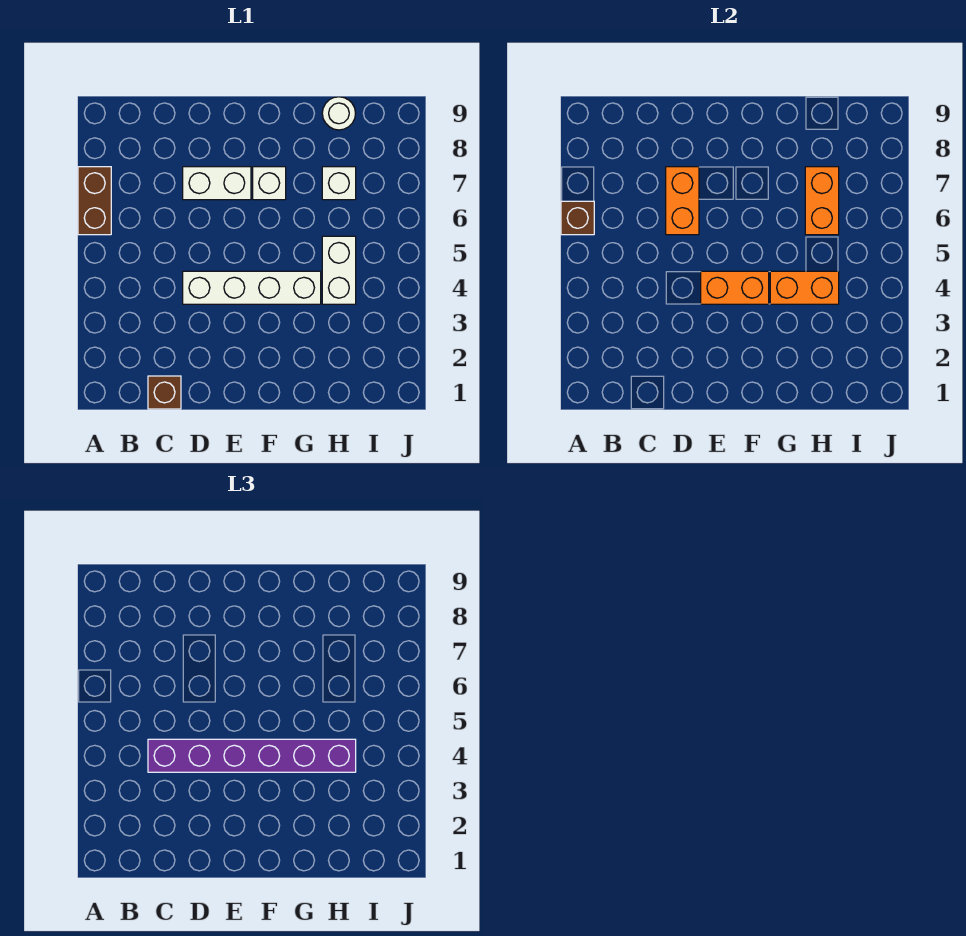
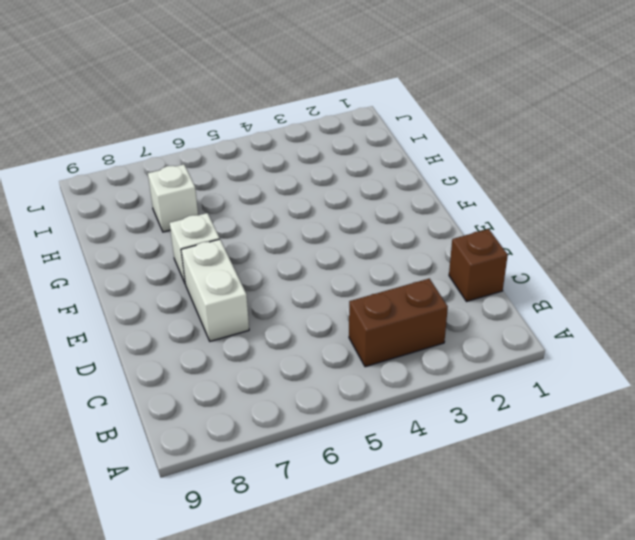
brown 1x2 brick [349,279,448,367] -> brown 1x2 brick moved to [78,167,111,235]
none -> white 1x4 brick [183,271,321,304]
none -> white 1x2 brick [322,236,356,304]
none -> white 1x1 round brick [322,97,356,130]

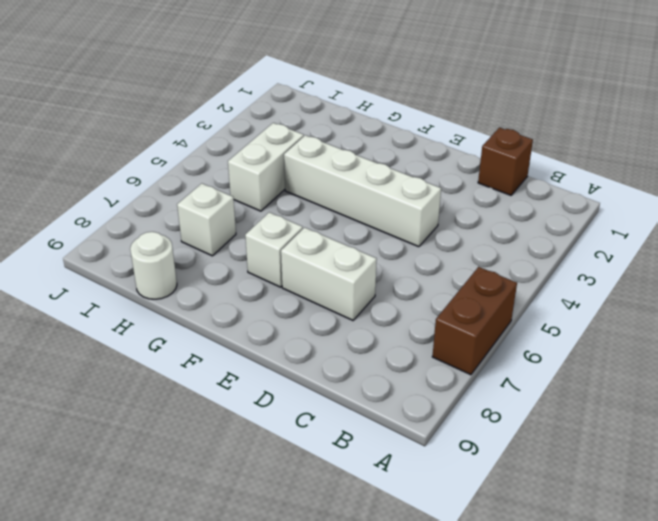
none -> brown 1x1 brick [561,201,594,235]
none -> orange 1x2 brick [666,167,699,235]
none -> orange 1x2 brick [701,271,769,304]

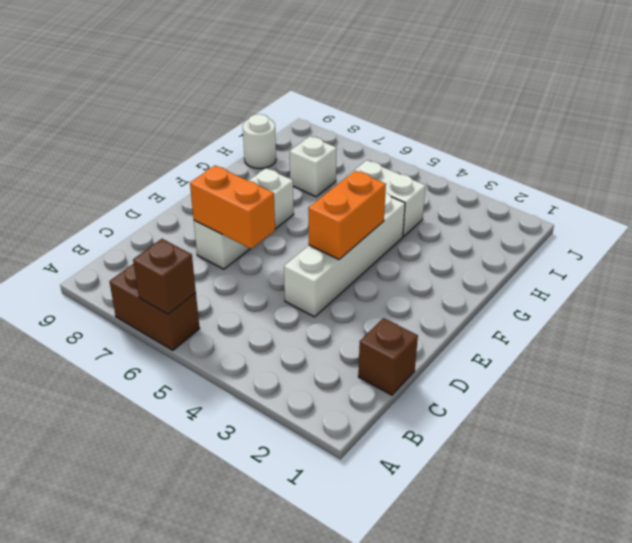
none -> orange 1x2 brick [770,271,839,304]
none -> orange 1x2 brick [805,167,839,235]
none -> purple 1x6 brick [148,739,356,772]

